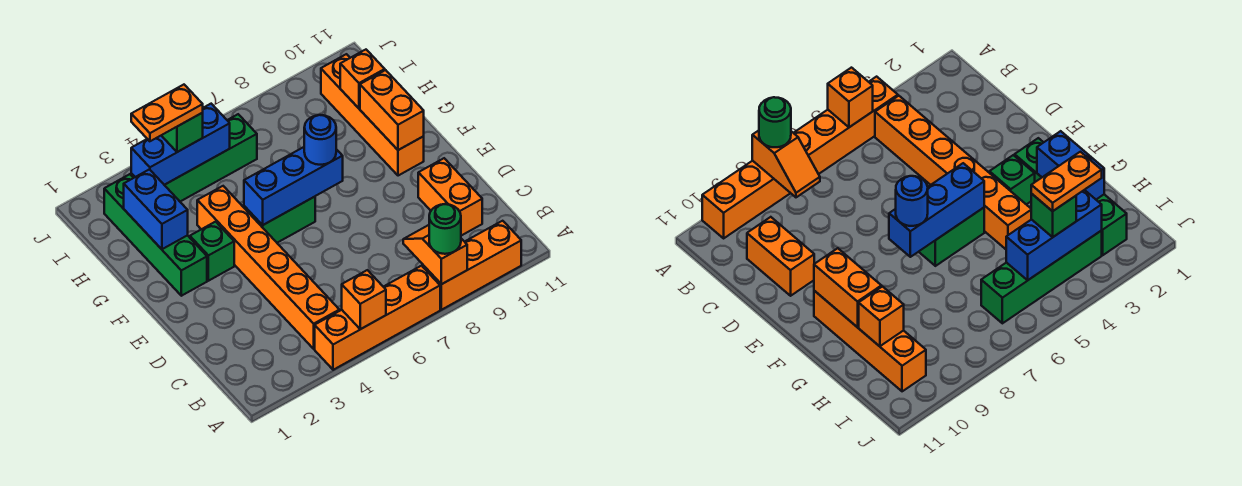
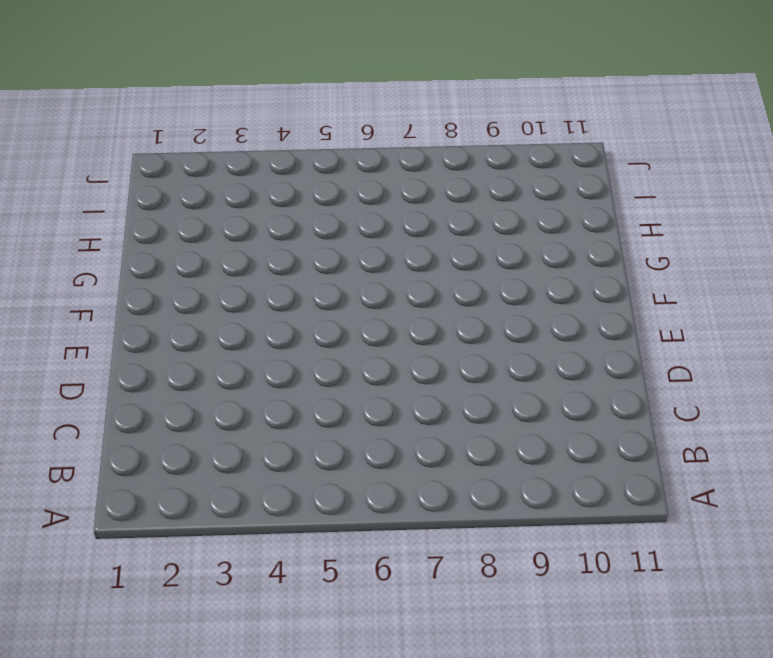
none -> orange 1x4 brick [315,266,440,370]
none -> orange 1x3 brick [423,221,521,310]
none -> orange 1x6 brick [197,186,339,349]

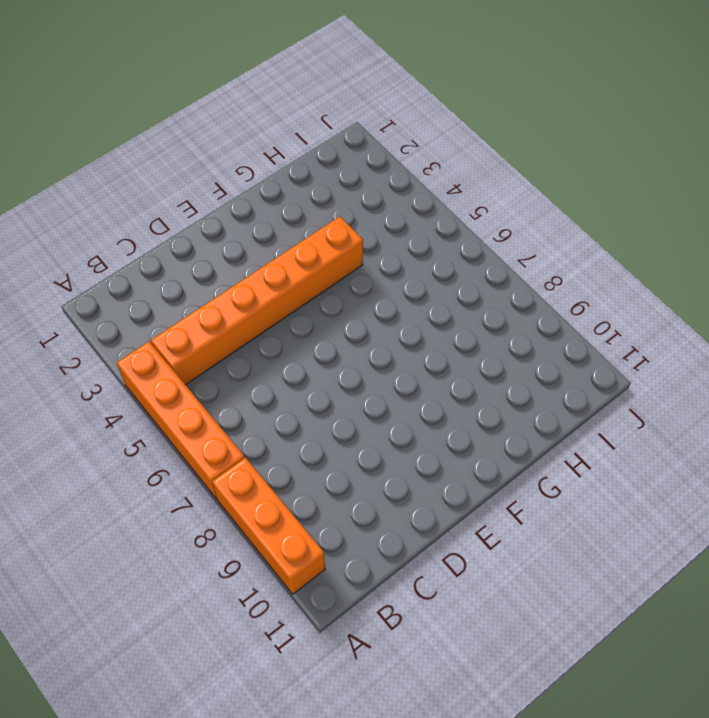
none -> orange 1x2 brick [418,158,482,236]
none -> green 1x4 brick [104,174,207,296]
none -> green 1x1 brick [190,222,234,281]

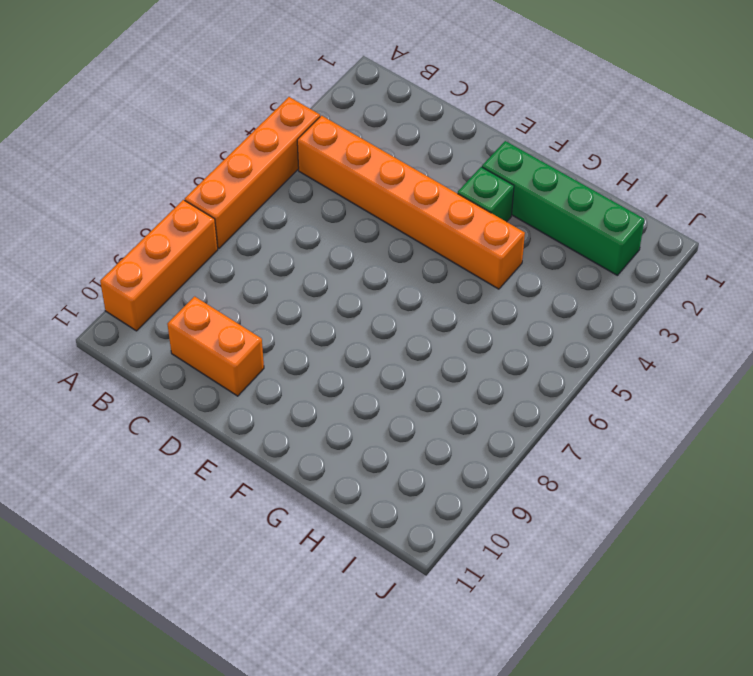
none -> green 1x2 brick [244,197,315,243]
none -> orange 1x4 brick [321,54,424,176]
none -> green 1x4 brick [131,114,257,202]

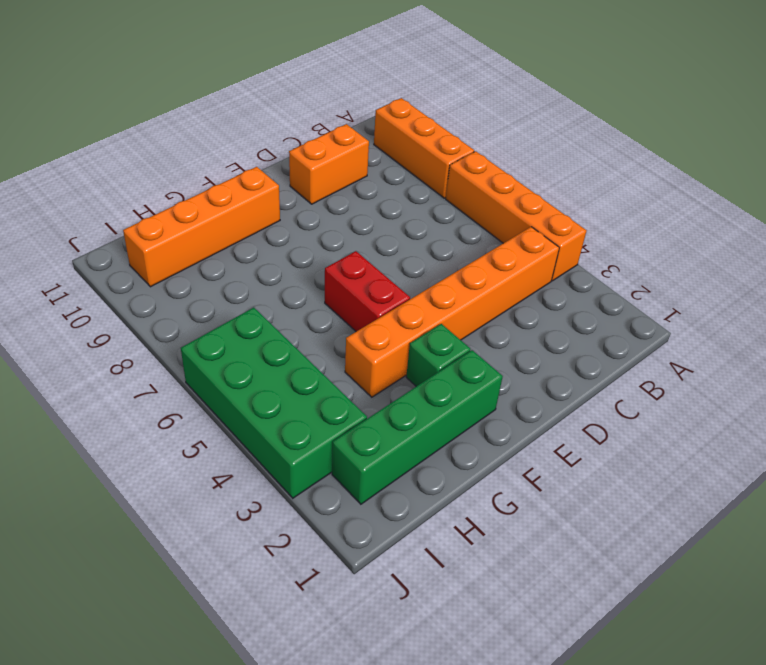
red 1x2 brick [325,251,410,332] -> green 1x2 brick [244,197,315,243]
green 2x4 brick [181,308,367,498] -> green 1x4 brick [131,114,257,202]
none -> orange 1x1 brick [342,270,386,329]
none -> orange 1x2 slope [403,225,467,284]
none -> blue 1x3 brick [244,147,343,225]

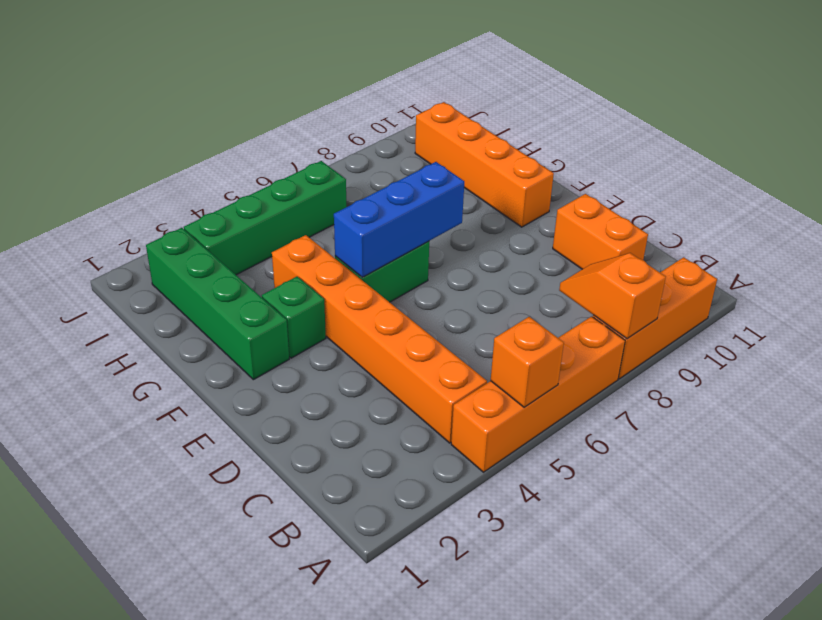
none -> orange 1x2 brick [360,70,424,150]
none -> blue 1x2 brick [124,169,188,249]
none -> orange 1x1 brick [340,50,385,108]

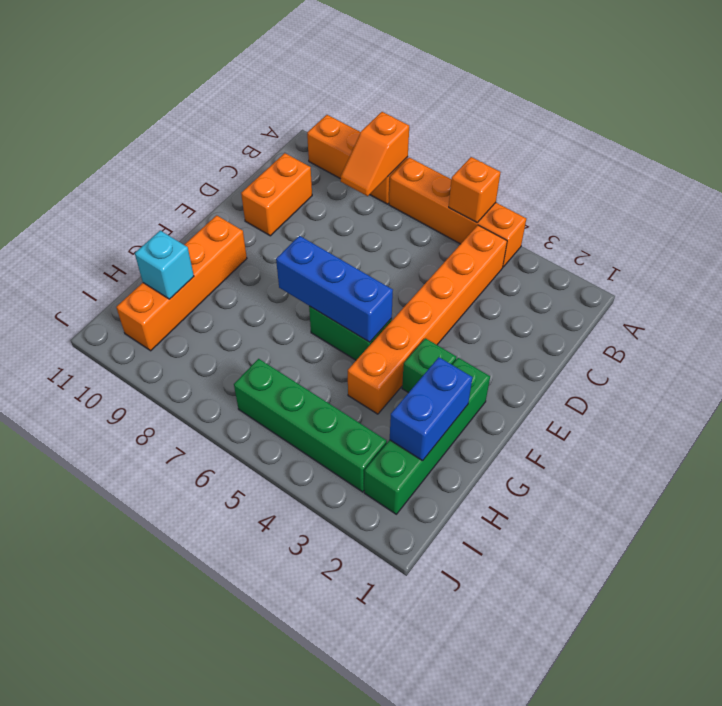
cyan 1x1 brick [135,231,194,299] -> orange 1x1 brick [340,50,385,108]
none -> orange 1x2 brick [360,70,424,150]
none -> blue 1x3 brick [131,104,230,185]
none -> green 1x1 round brick [429,204,461,254]

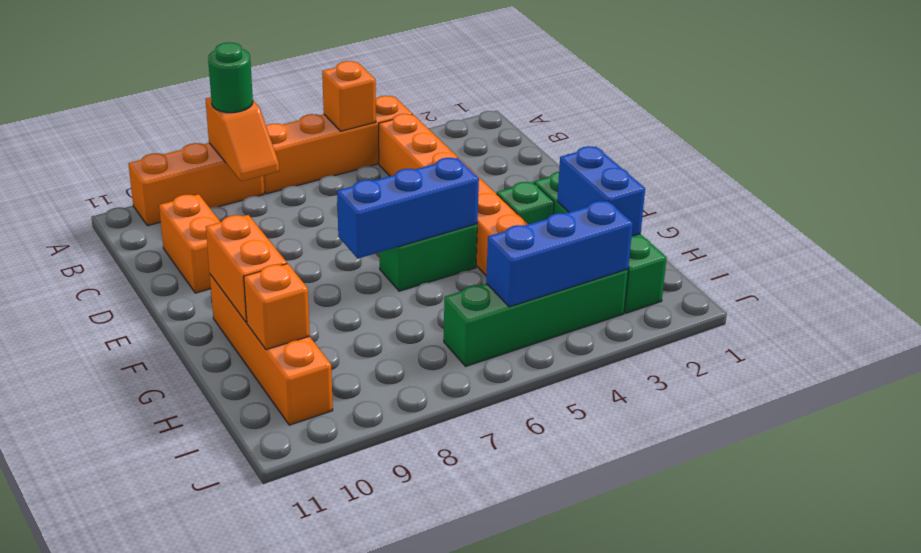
none -> blue 1x1 round brick [304,115,336,165]
none -> green 1x1 brick [161,113,203,152]
none -> orange 1x2 plate [131,85,203,141]

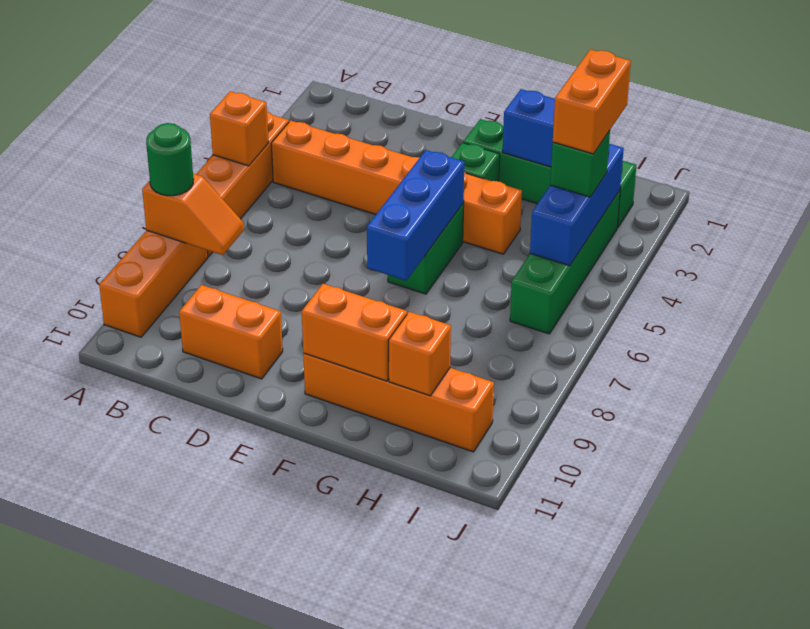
orange 1x2 brick [553,49,631,154] -> orange 1x2 plate [131,85,203,141]
none -> blue 1x1 round brick [304,115,336,165]

